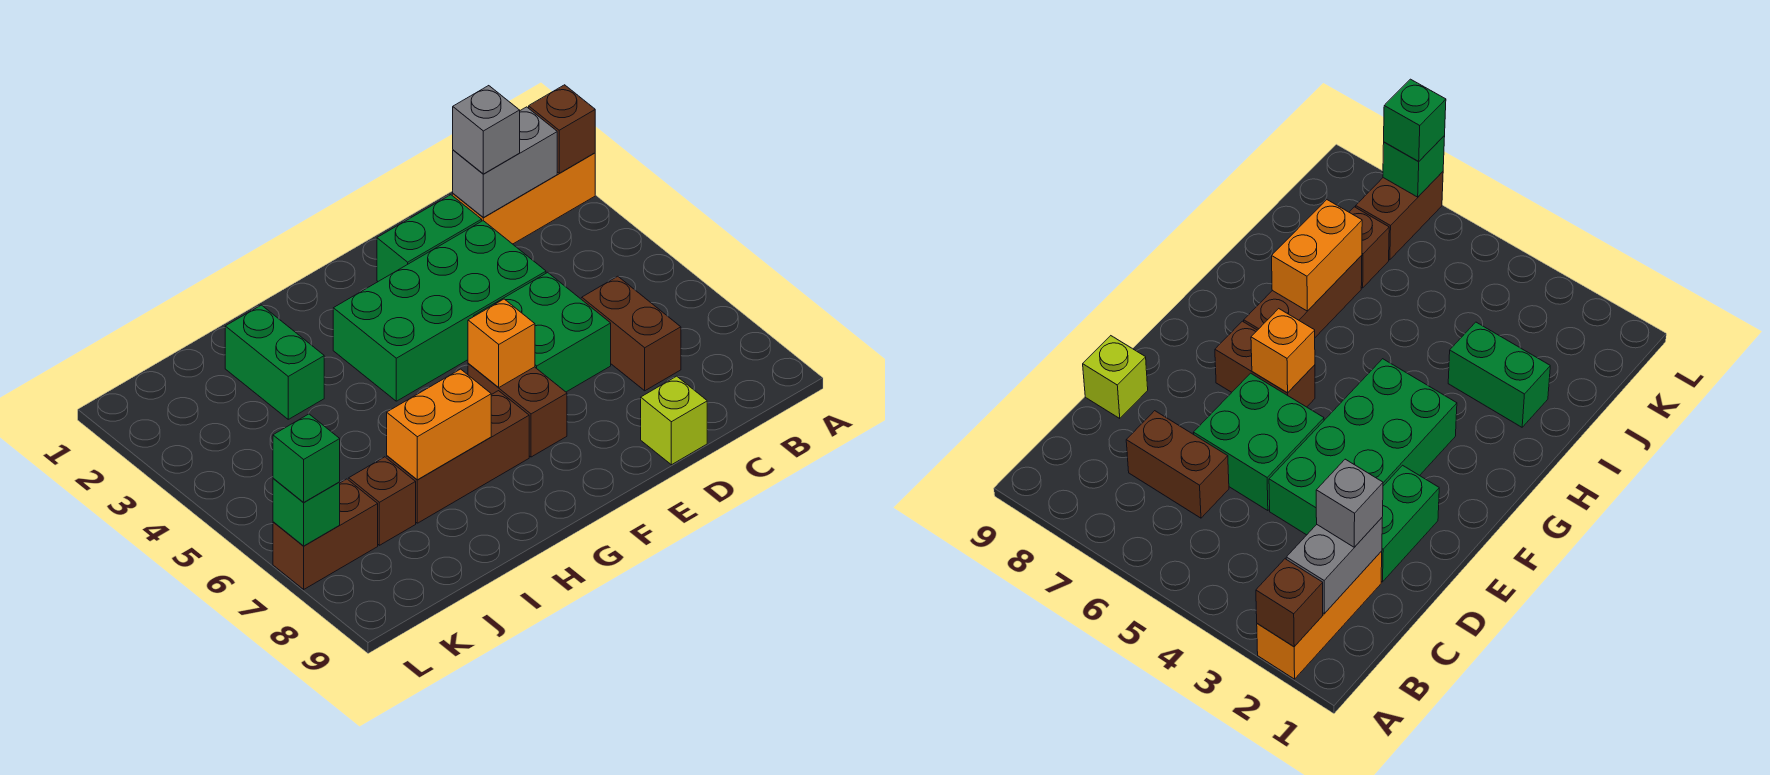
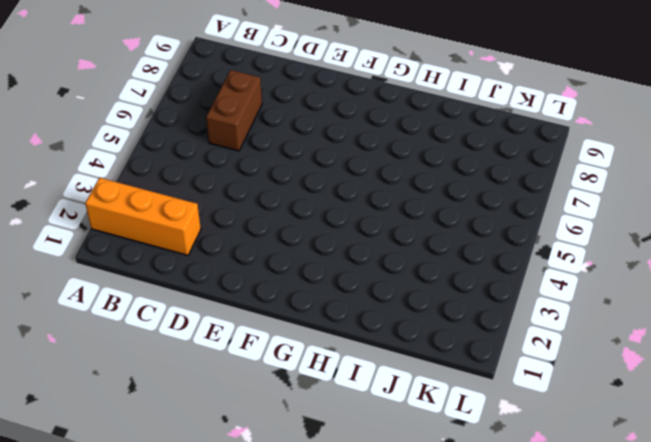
none -> green 1x2 brick [377,195,482,281]
none -> green 2x4 brick [333,221,546,401]
none -> green 2x2 brick [474,272,611,392]

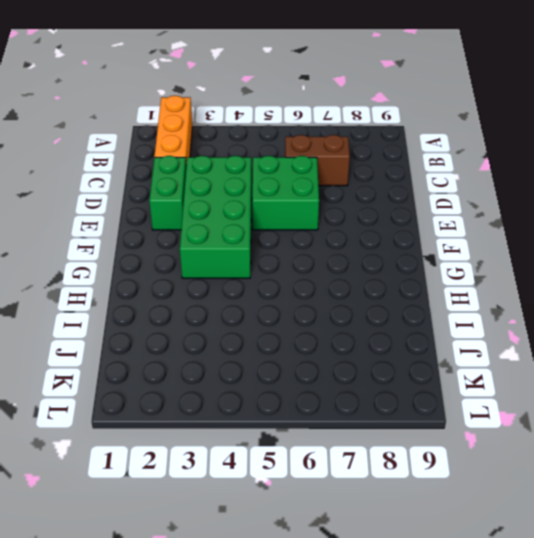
none -> lime 1x1 brick [641,376,707,465]
none -> brown 1x2 brick [468,363,567,457]
none -> brown 1x3 brick [387,391,529,523]

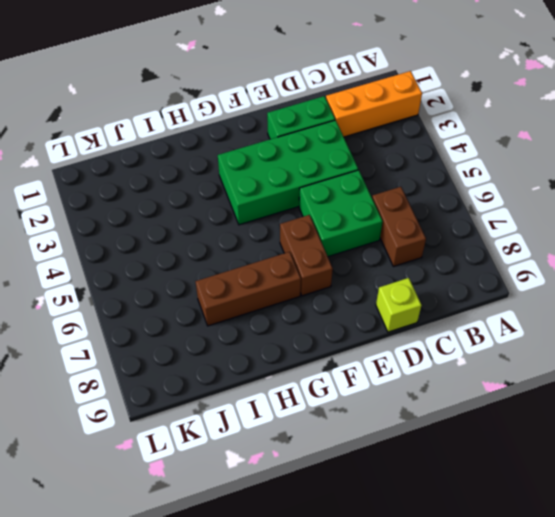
none -> green 1x2 brick [225,305,324,419]
none -> brown 1x1 brick [349,457,416,545]
none -> brown 1x2 brick [273,479,378,589]

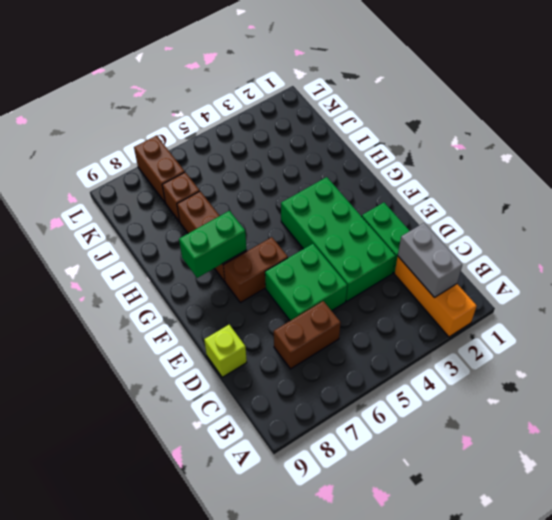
green 1x2 brick [179,211,247,278] -> green 1x2 brick moved to [225,305,324,419]
none -> brown 1x1 brick [529,85,595,173]
none -> orange 1x1 brick [468,299,535,388]
none -> orange 1x2 brick [387,369,491,480]

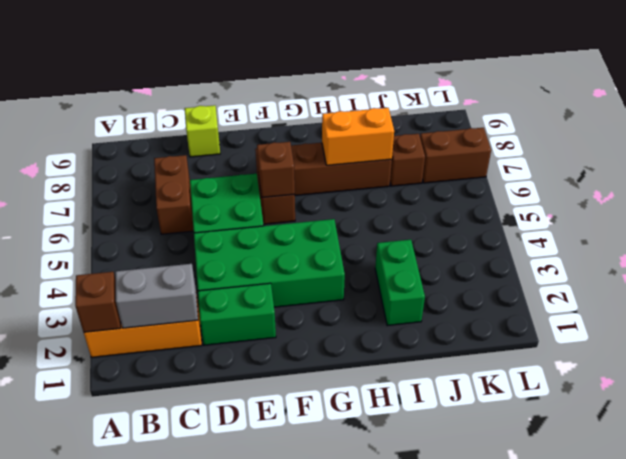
brown 1x1 brick [257,142,295,198] -> orange 1x1 brick [468,299,535,388]
none -> green 1x1 brick [273,478,340,546]
none -> grey 1x1 brick [453,86,520,174]
none -> green 1x1 brick [273,414,340,503]

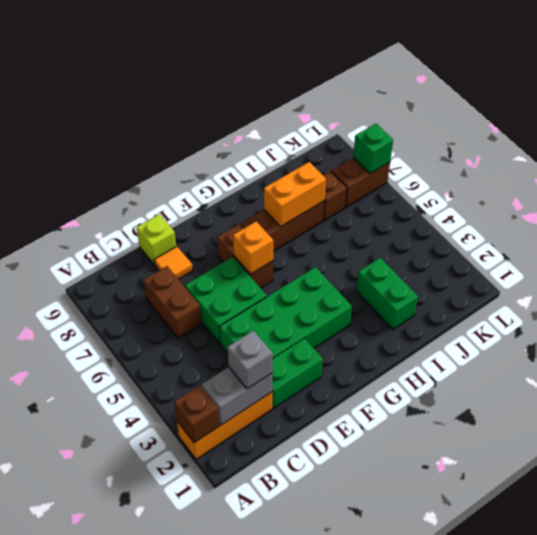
orange 1x1 tile [154,246,193,279] -> none
none -> green 1x1 brick [273,414,340,503]

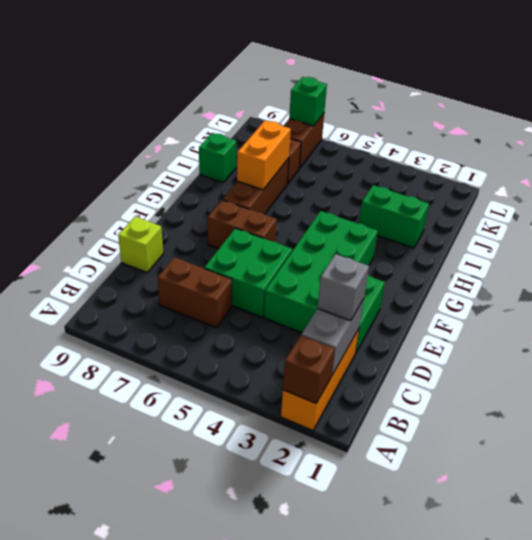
green 1x1 brick [199,133,236,183] -> green 1x1 brick moved to [273,414,340,503]
none -> orange 1x1 brick [468,299,535,388]

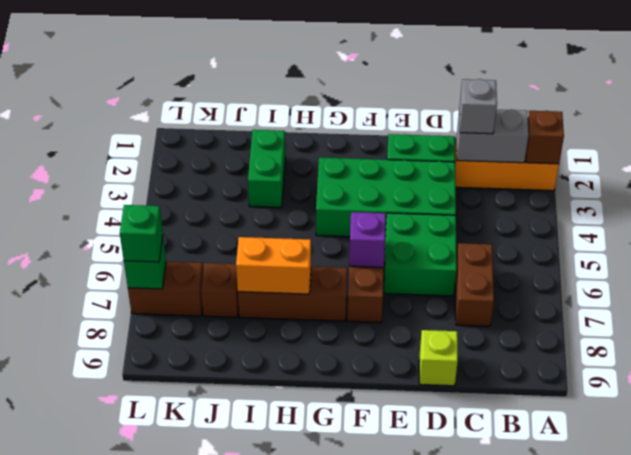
purple 1x1 brick [349,212,386,267] -> orange 1x1 brick [468,299,535,388]

